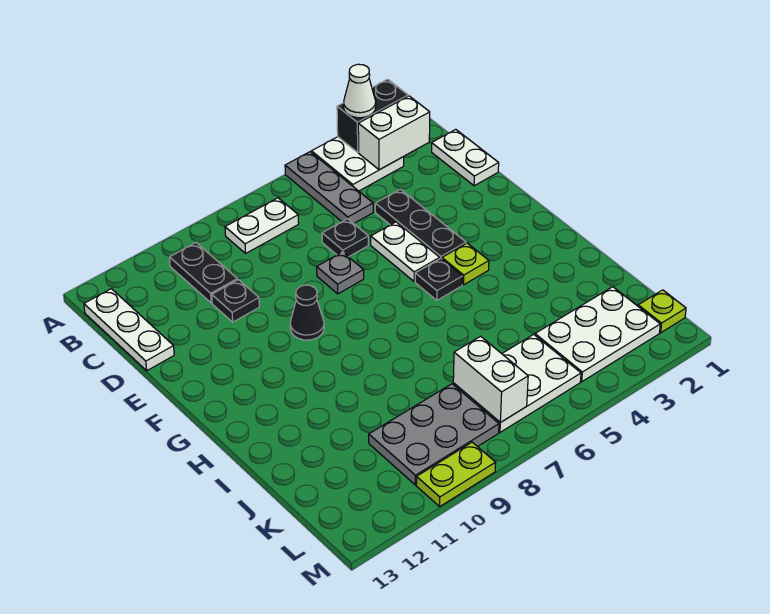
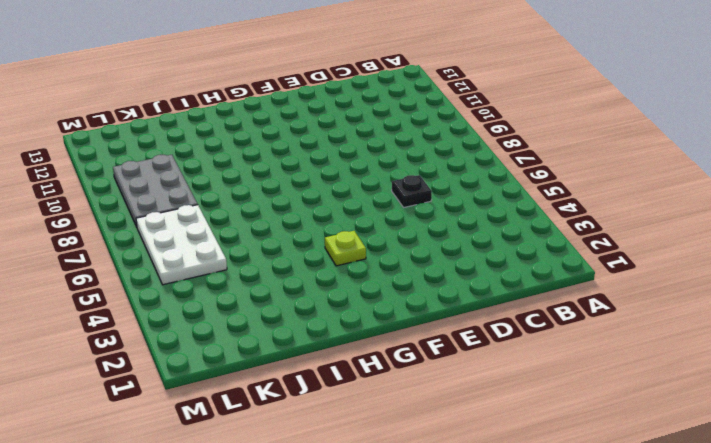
none -> white 2x2 plate [311,137,404,191]
none -> grey 1x3 plate [285,152,373,223]
none -> white 1x2 plate [225,198,299,253]

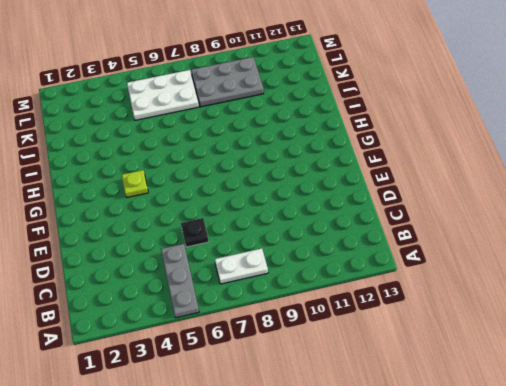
none -> white 2x2 plate [311,137,404,191]
none -> black 1x2 plate [170,243,237,303]
none -> white 1x3 plate [84,289,174,371]

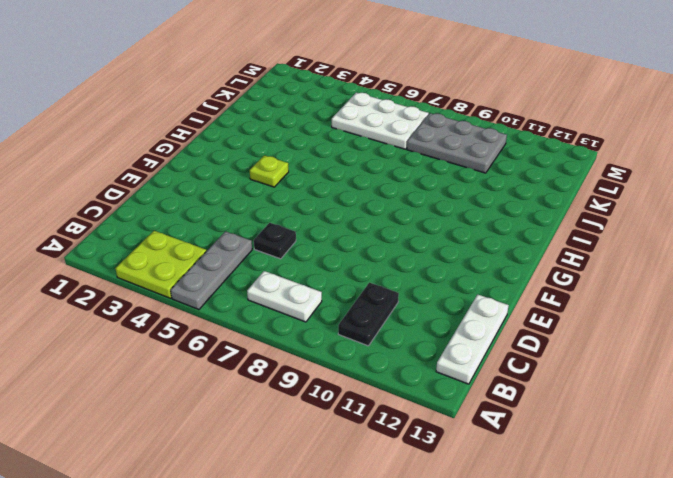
lime 2x2 plate [115,231,206,298] -> white 2x2 plate [311,137,404,191]
none -> white 1x2 plate [432,129,499,186]
none -> black 1x3 plate [375,189,466,259]
none -> black 1x1 plate [212,280,259,322]

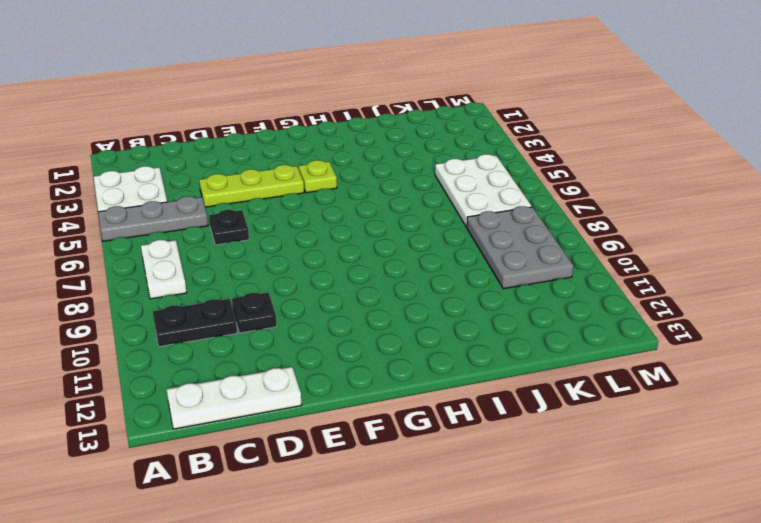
lime 1x3 plate [199,165,304,207] -> black 1x3 plate [375,189,466,259]
none -> white 1x2 plate [432,129,499,186]
none -> white 1x2 plate [371,222,440,282]
none -> grey 1x1 plate [317,252,364,294]

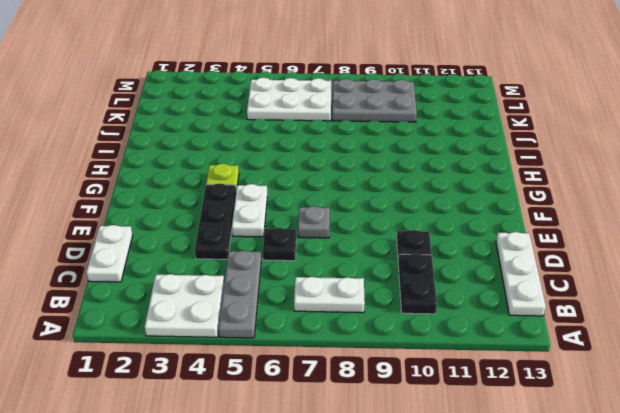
none -> black 1x1 cone [290,285,324,340]
none -> black 1x1 plate [415,258,462,300]
none -> white 2x3 plate [535,287,660,382]

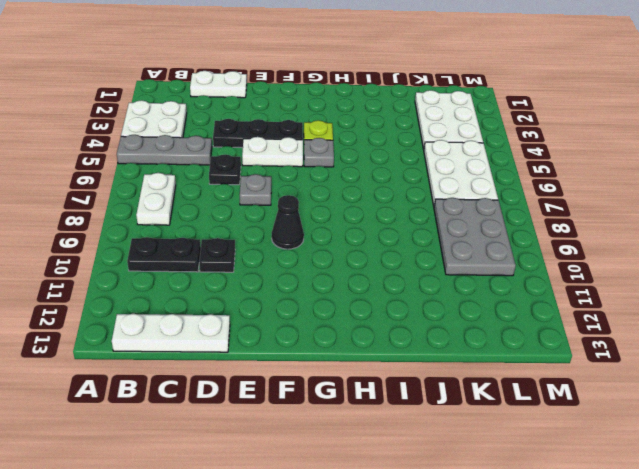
grey 1x1 plate [304,138,334,167] -> black 1x1 plate [415,258,462,300]
none -> lime 1x1 plate [638,290,686,333]
none -> lime 1x2 plate [416,442,496,506]
none -> black 1x2 brick [337,79,408,152]

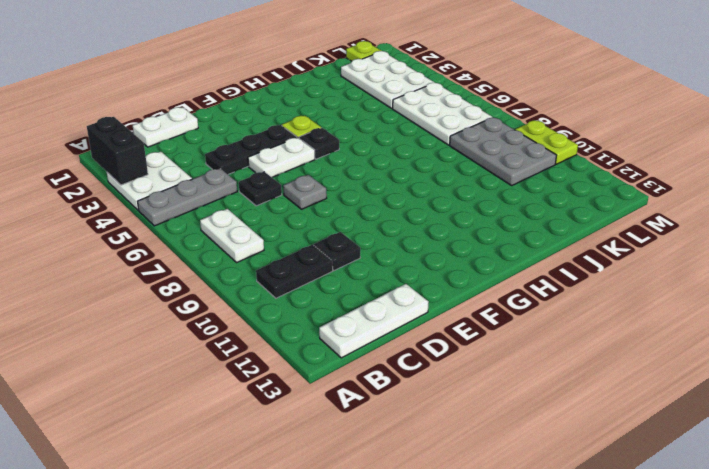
none -> black 1x1 cone [290,285,324,340]
none -> white 1x2 brick [358,96,430,170]
none -> white 1x2 brick [453,336,528,422]

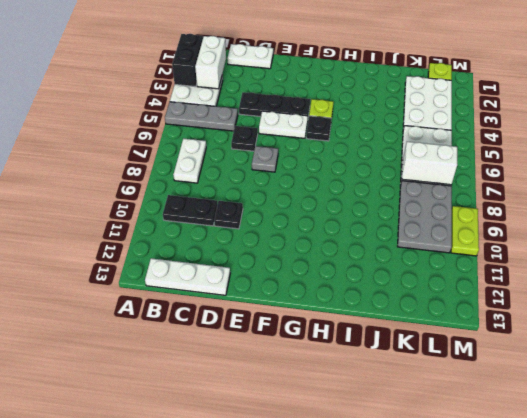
none -> black 1x1 cone [290,285,324,340]
none -> white 1x1 cone [344,64,376,118]

